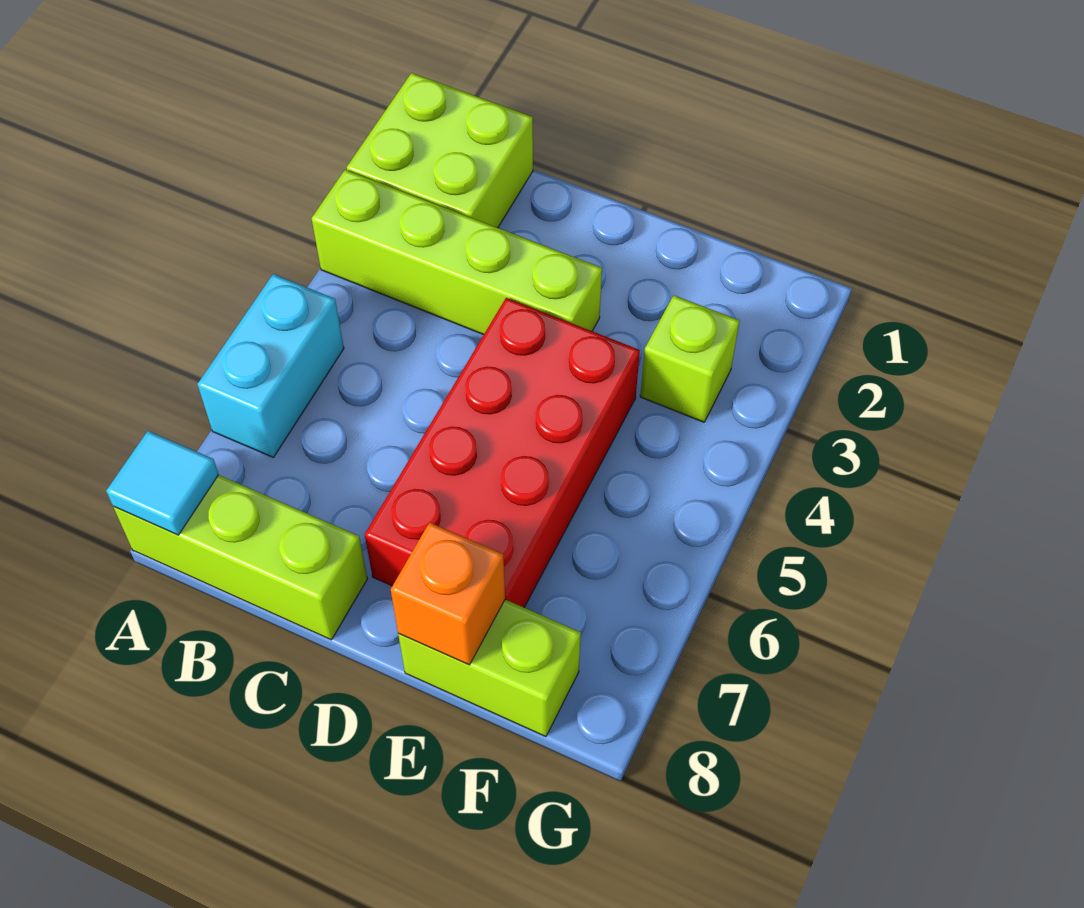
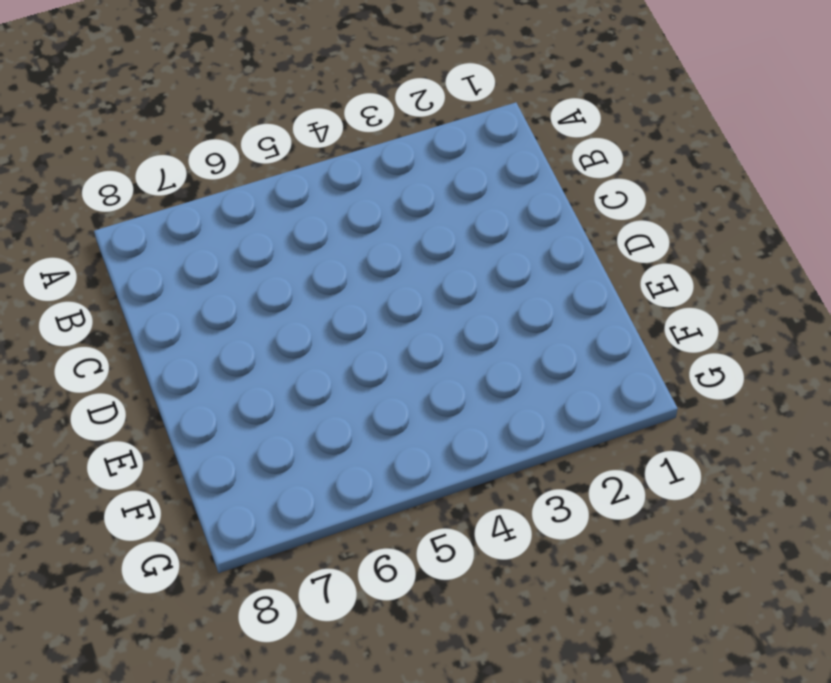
none -> lime 2x2 brick [347,73,533,228]
none -> lime 1x4 brick [312,170,602,335]

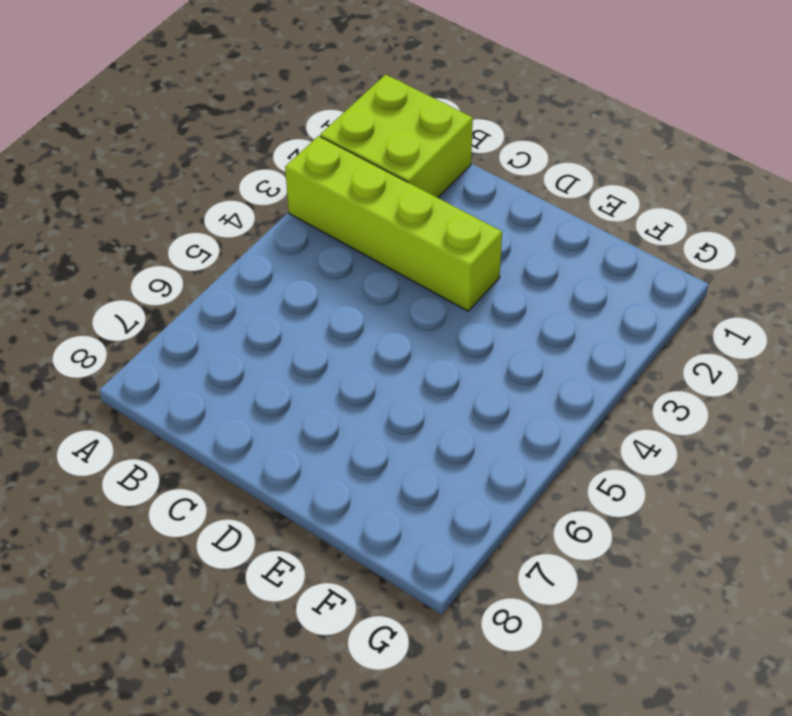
none -> cyan 1x2 brick [197,274,344,457]
none -> lime 1x3 brick [113,475,367,640]

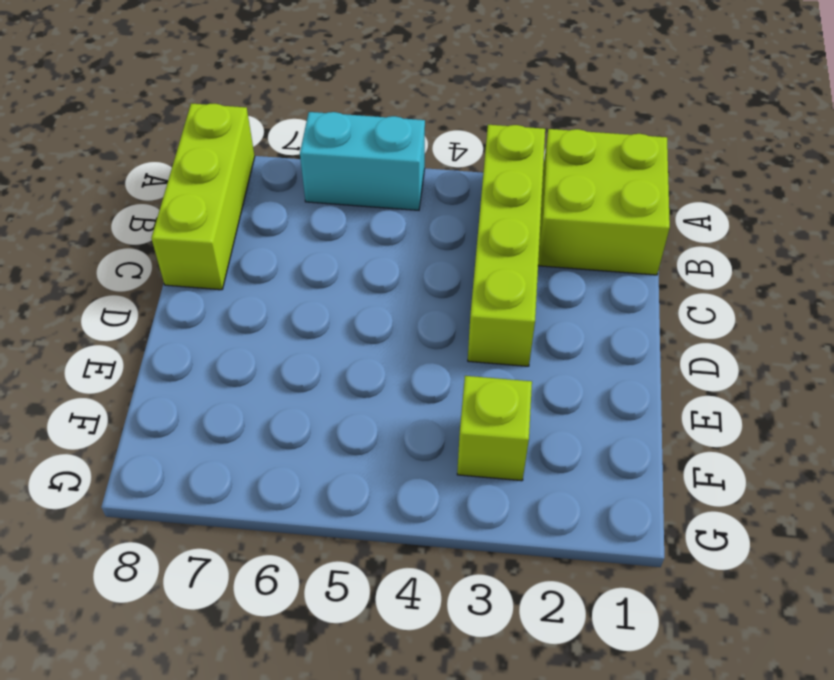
none -> red 2x4 brick [365,298,640,607]
none -> lime 1x2 brick [398,600,581,737]

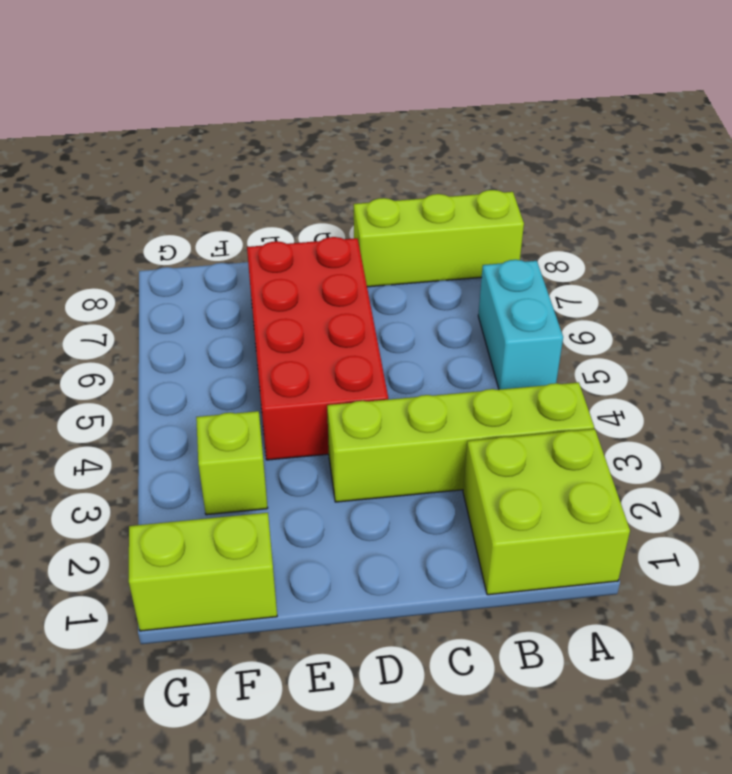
lime 1x2 brick [129,513,277,631] -> lime 1x2 brick moved to [398,600,581,737]
none -> cyan 1x1 tile [106,431,219,535]
none -> orange 1x1 brick [391,522,505,665]

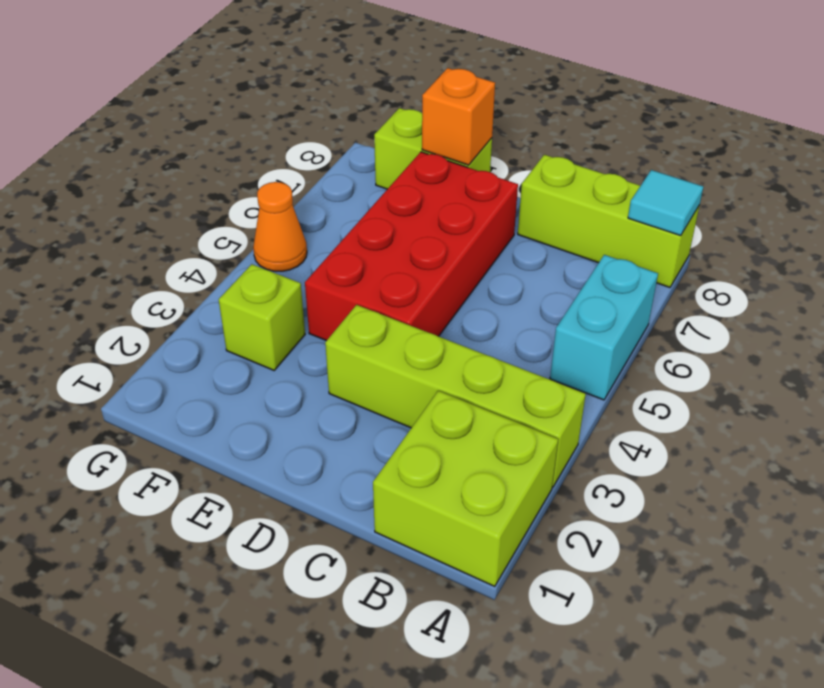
orange 1x1 cone [253,182,307,271] -> none

